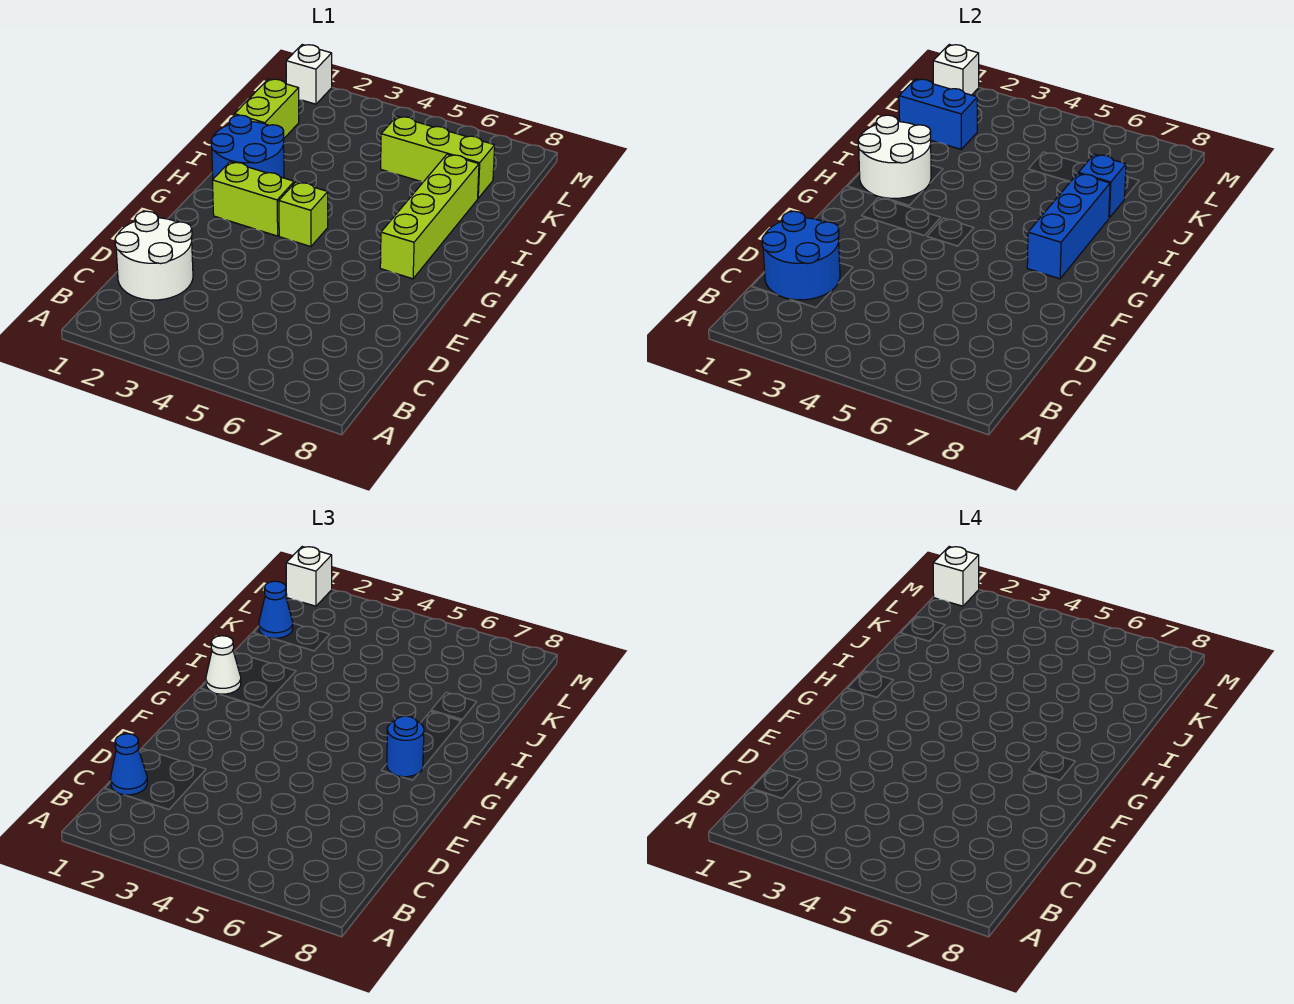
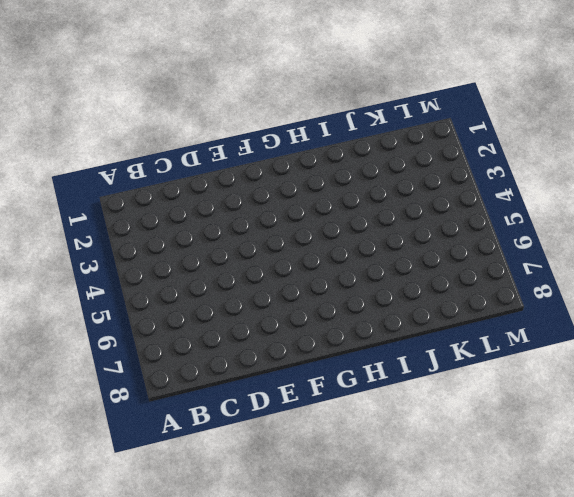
none -> white 2x2 round brick [115,211,193,300]
none -> lime 1x2 brick [212,162,294,236]
none -> lime 1x1 brick [279,182,328,247]

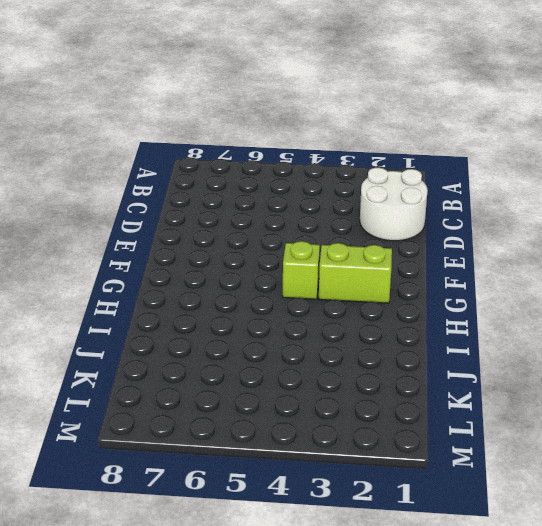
none -> lime 1x4 brick [380,154,479,279]
none -> blue 2x2 round brick [211,115,284,179]
none -> lime 1x2 brick [235,79,299,139]

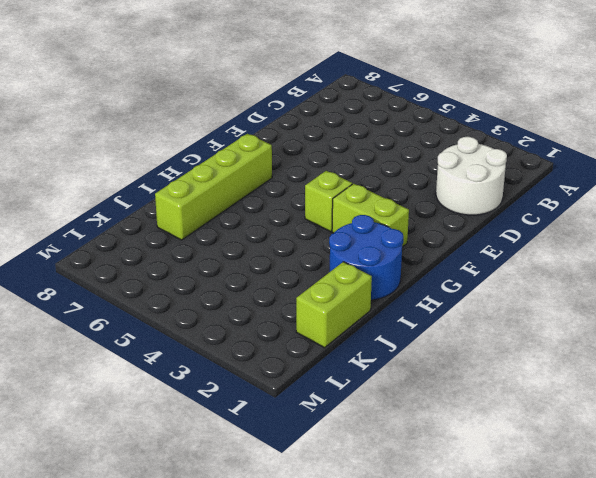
none -> lime 1x3 brick [381,116,495,198]
none -> white 1x1 brick [286,45,332,104]
none -> blue 2x2 round brick [762,211,840,300]

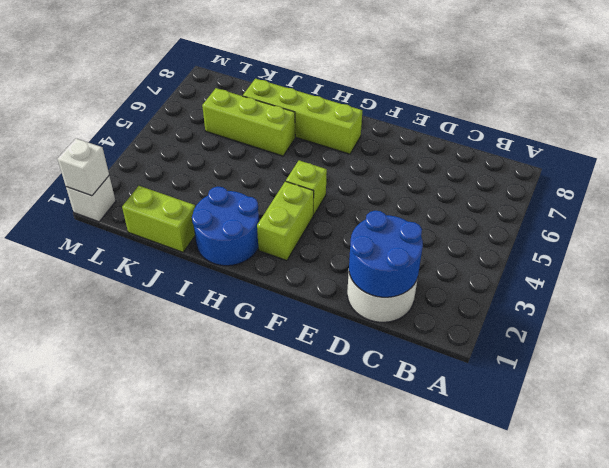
lime 1x3 brick [202,88,295,156] -> lime 1x3 brick turned to [381,116,495,198]
none -> blue 1x3 brick [1027,174,1110,279]
none -> white 2x2 round brick [858,115,931,198]
none -> blue 1x1 brick [1078,154,1126,218]

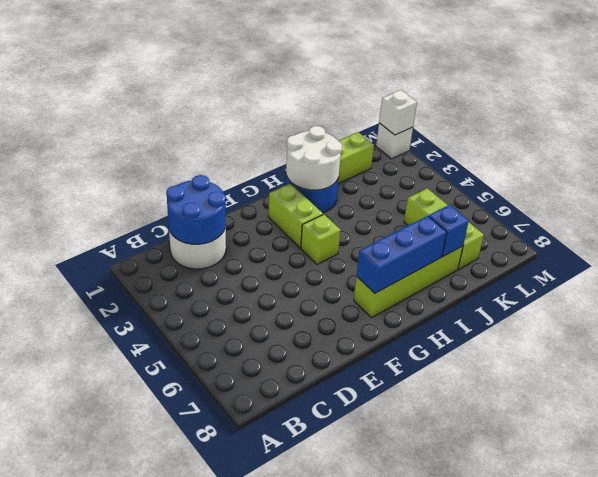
none -> blue 1x2 brick [899,79,977,149]
none -> blue 1x1 cone [110,734,147,795]
none -> blue 1x1 round brick [387,716,424,777]

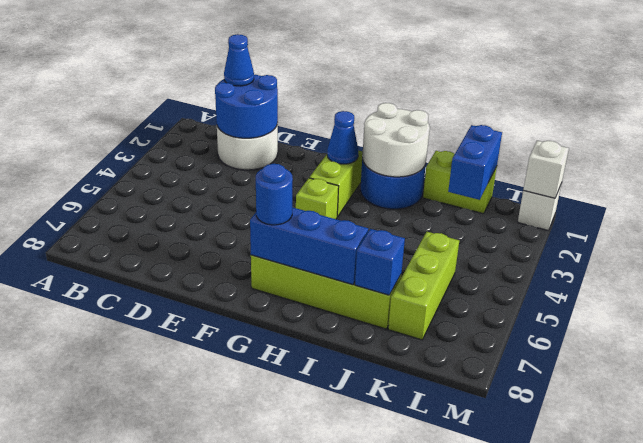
blue 1x1 cone [327,111,358,164] -> blue 1x1 cone moved to [259,581,293,638]
none -> white 1x1 cone [206,636,241,694]
none -> white 1x1 brick [286,547,332,606]
none -> white 1x1 brick [933,547,979,606]

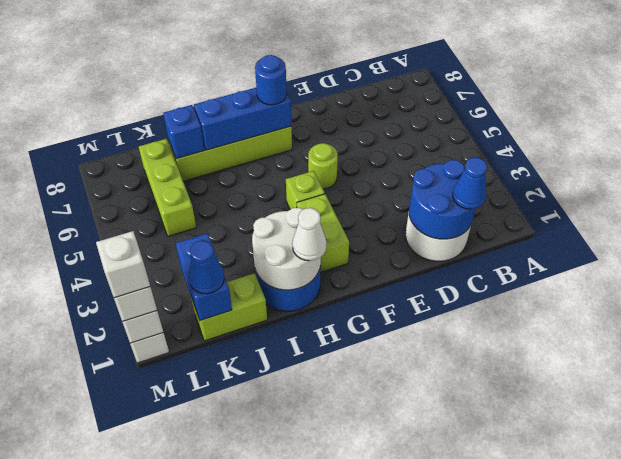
lime 1x1 round brick [308,143,338,189] -> none

